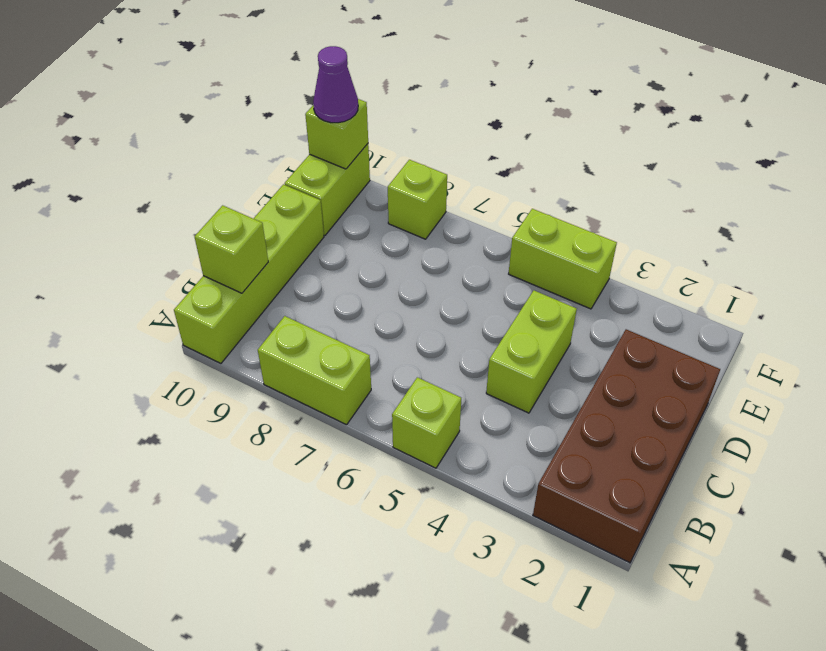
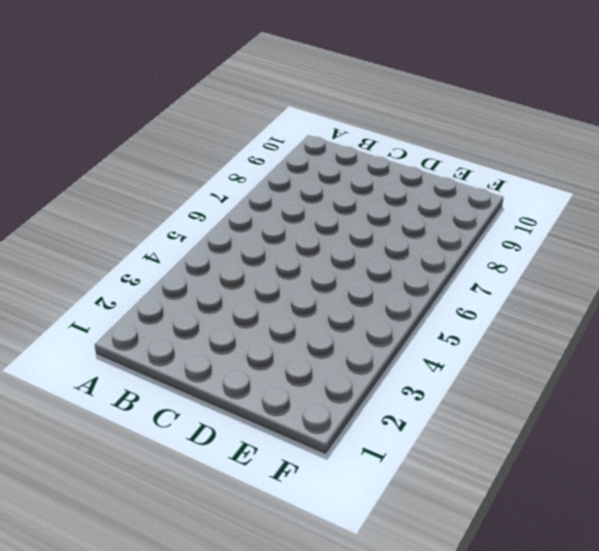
none -> brown 2x4 brick [533,329,720,563]
none -> lime 1x1 brick [392,377,461,468]

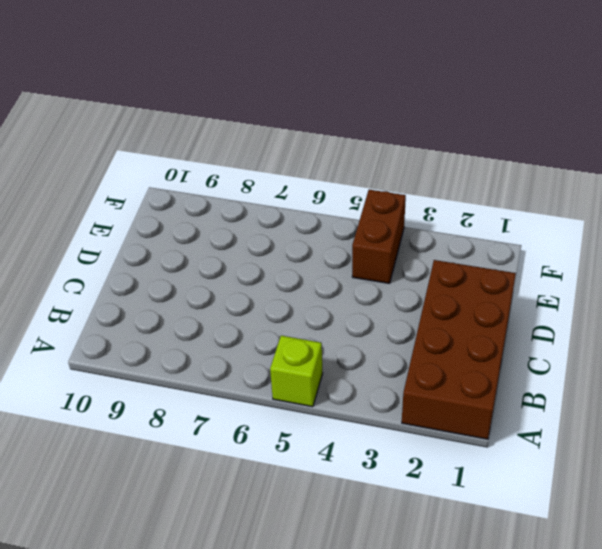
brown 1x2 brick [352,190,406,283] -> lime 1x2 brick [509,209,617,309]
none -> lime 1x2 brick [258,316,371,425]
none -> lime 1x4 brick [174,184,324,363]

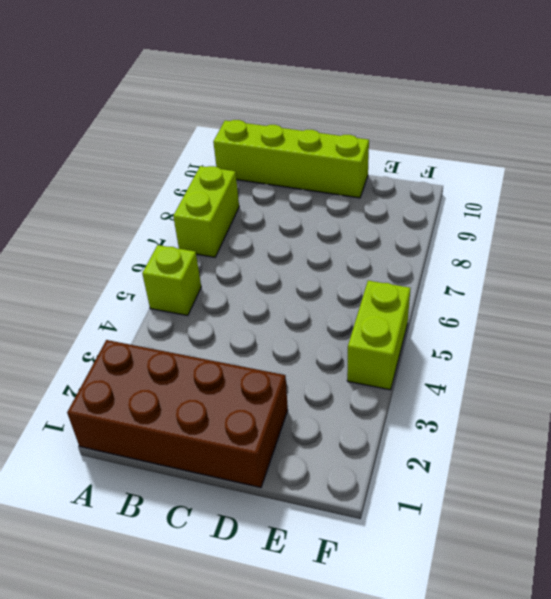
none -> lime 1x2 brick [486,291,577,413]
none -> lime 1x2 brick [285,144,370,235]

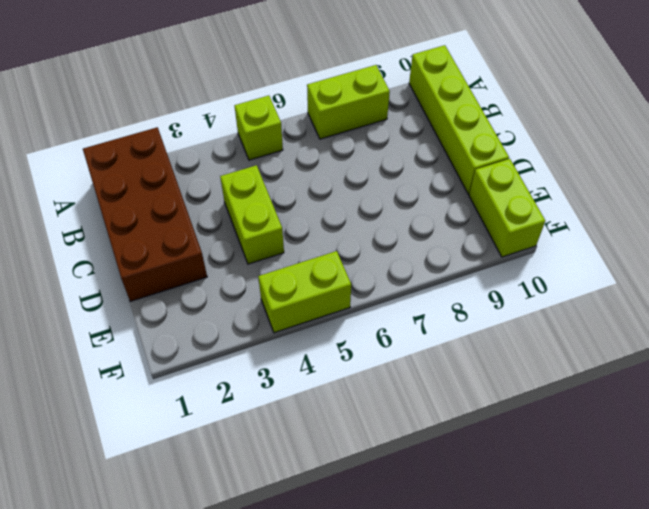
none -> lime 1x1 brick [388,160,447,239]
none -> lime 1x1 brick [195,205,268,293]

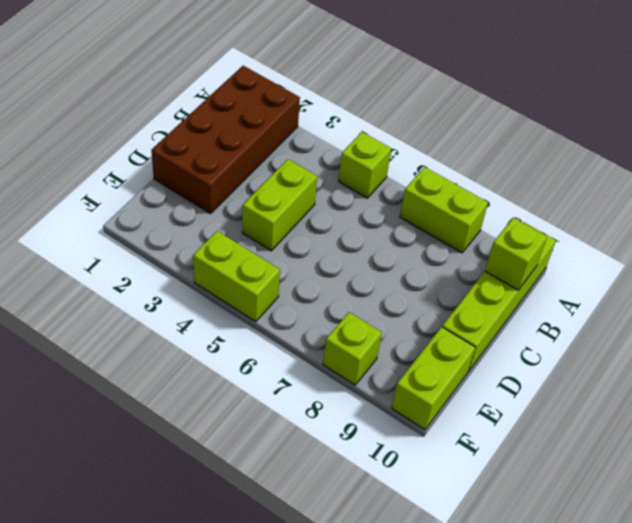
none -> lime 1x1 brick [305,99,368,169]
none -> purple 1x1 cone [313,46,358,123]

